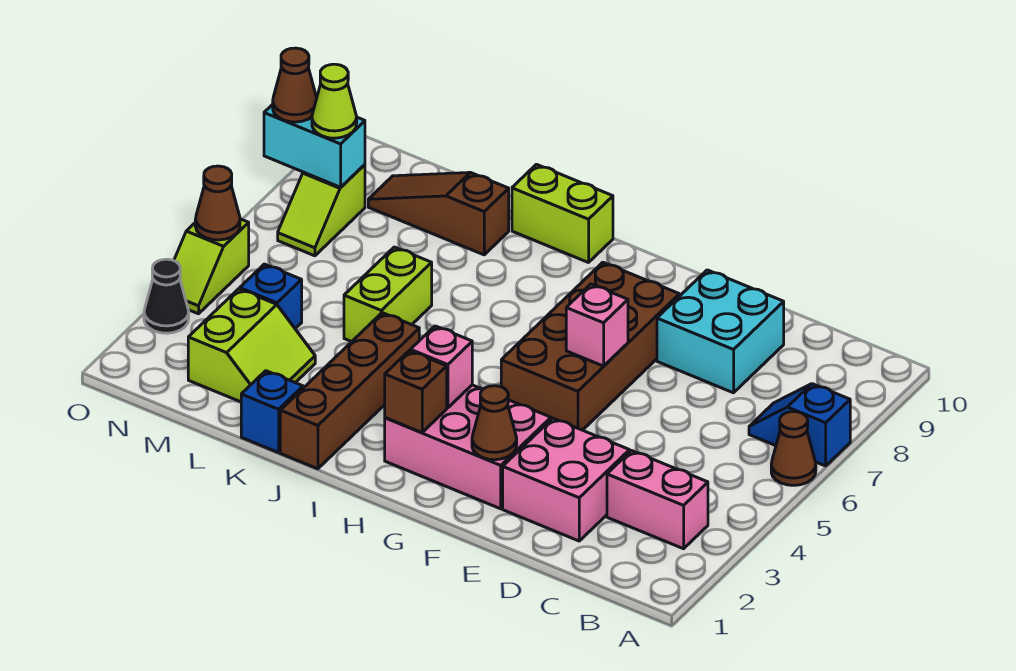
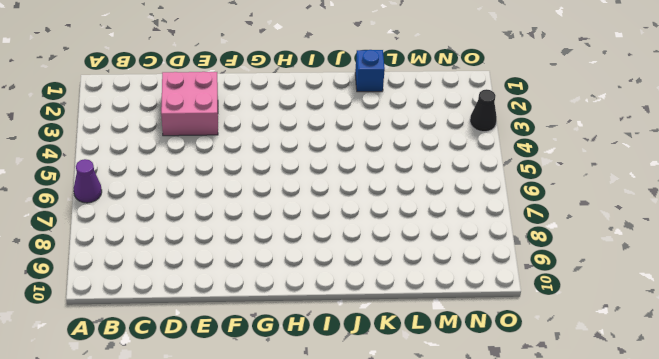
purple 1x1 cone [74,159,102,203] -> brown 1x1 cone [771,412,816,485]
none -> blue 1x2 slope [749,384,850,466]
none -> pink 1x2 brick [607,451,708,549]
none -> cyan 2x2 brick [657,270,784,393]

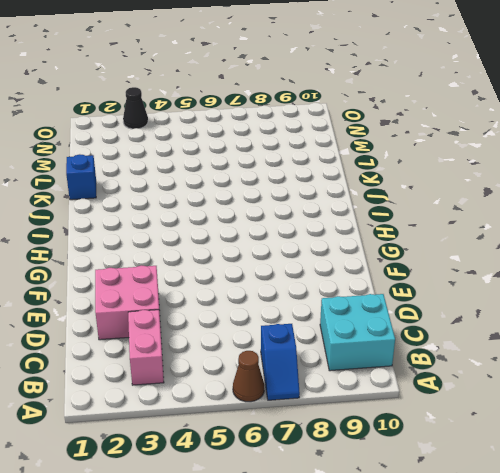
blue 1x2 slope [261,324,300,400] -> blue 1x2 slope turned to [749,384,850,466]
cyan 2x2 brick [320,294,395,371] -> cyan 2x2 brick moved to [657,270,784,393]
none -> pink 2x3 brick [385,385,551,509]
none -> brown 2x4 brick [501,262,679,430]
none -> lime 1x2 brick [512,164,613,263]

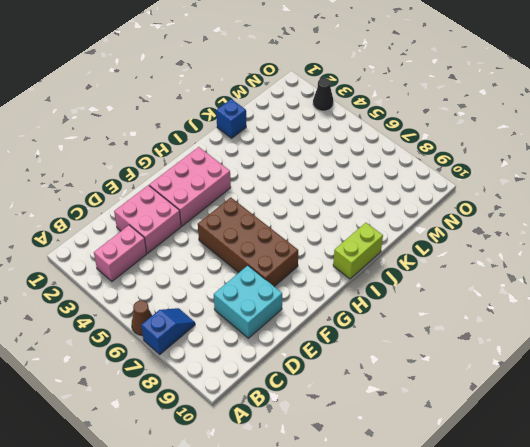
none -> brown 1x4 brick [280,313,419,469]
none -> lime 1x2 brick [344,247,432,342]
none -> brown 1x3 slope [368,172,509,255]

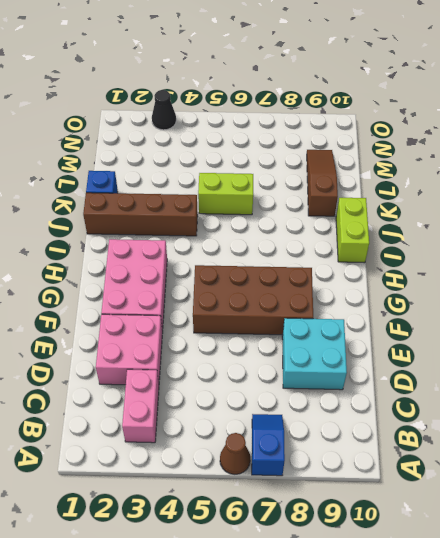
none -> lime 2x2 slope [188,289,315,402]
none -> blue 1x1 brick [240,264,302,329]
none -> lime 1x2 slope [278,165,365,256]

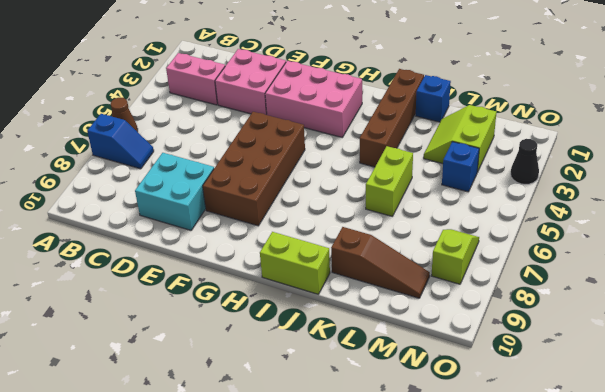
none -> lime 1x2 slope [174,219,249,314]
none -> brown 1x1 cone [472,386,517,460]
none -> pink 1x1 brick [566,284,628,366]

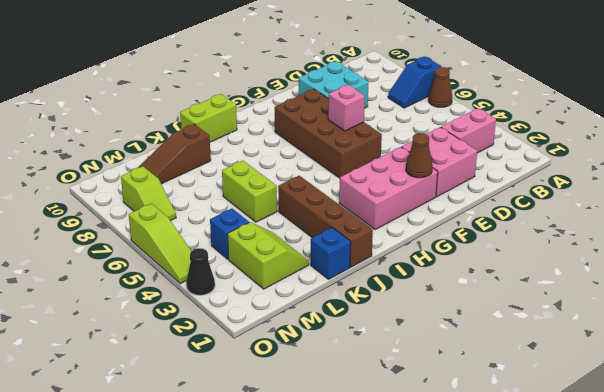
lime 1x3 slope [129,203,191,284] -> lime 1x2 slope [174,219,249,314]
none -> brown 1x1 brick [385,351,447,433]
none -> pink 1x1 brick [410,326,472,408]
none -> cyan 1x2 brick [264,104,365,187]

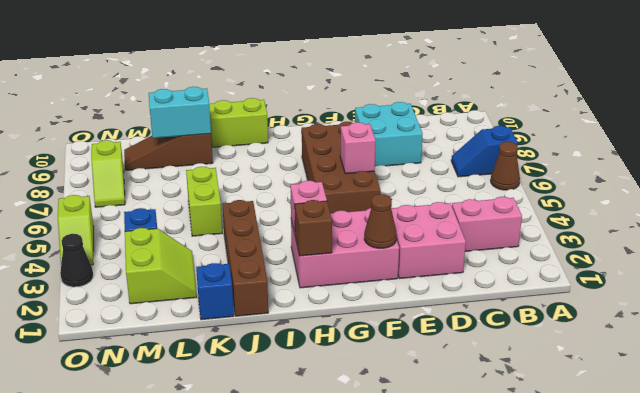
cyan 1x2 brick [149,87,211,138] -> cyan 1x2 brick moved to [264,104,365,187]
none -> brown 1x1 cone [195,166,240,240]
none -> lime 1x1 cone [312,64,357,138]
none -> brown 1x1 cone [273,48,317,122]

